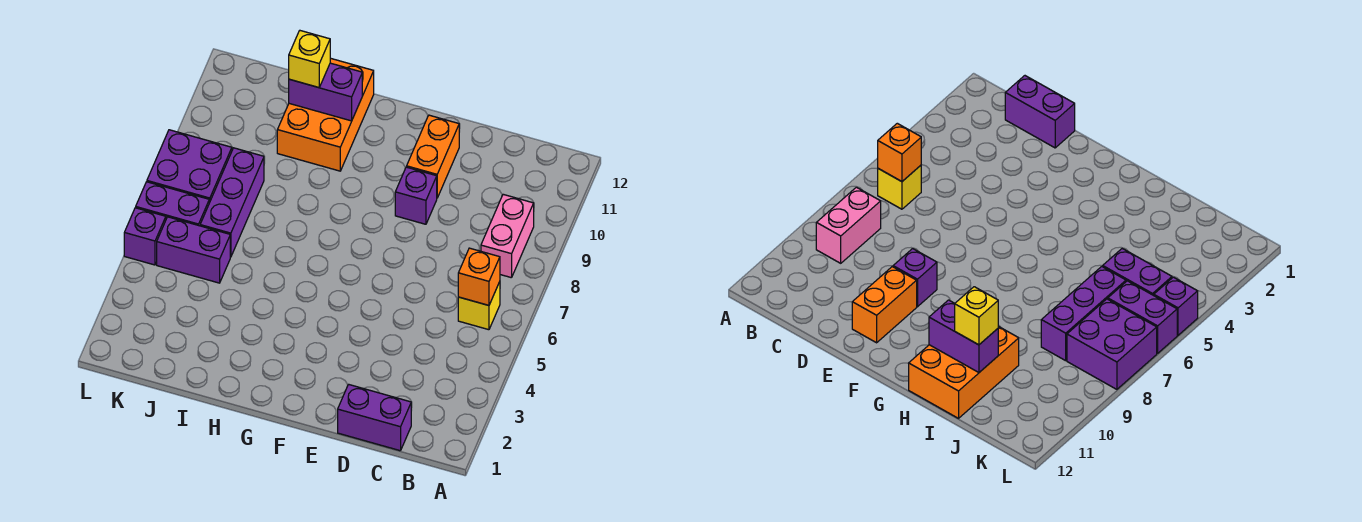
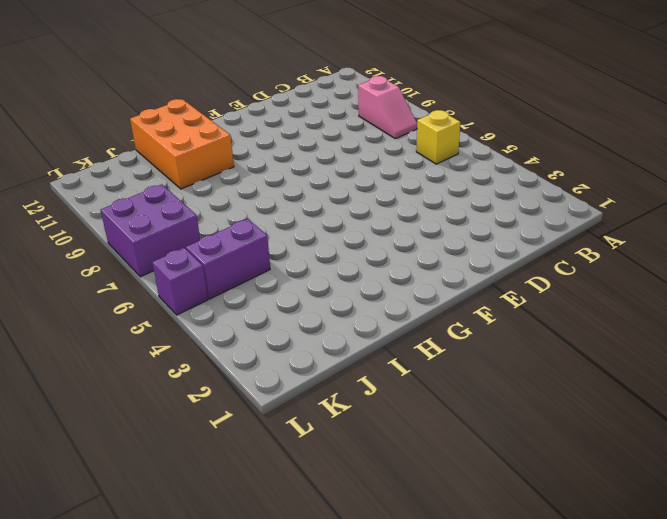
pink 1x2 slope [358,76,417,139] -> pink 1x2 brick [481,194,534,278]
none -> purple 1x2 brick [338,384,411,451]
none -> purple 1x1 brick [395,167,437,224]
none -> orange 1x2 brick [407,115,459,198]

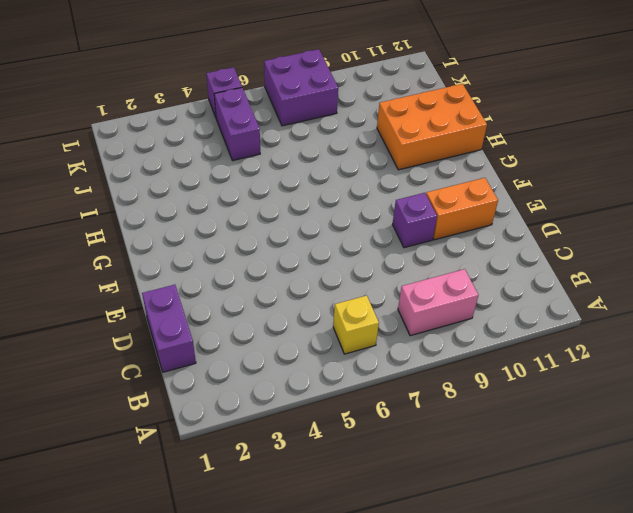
none -> purple 1x3 brick [200,148,264,257]
none -> purple 1x2 brick [136,182,209,226]
none -> orange 1x1 brick [458,248,500,305]

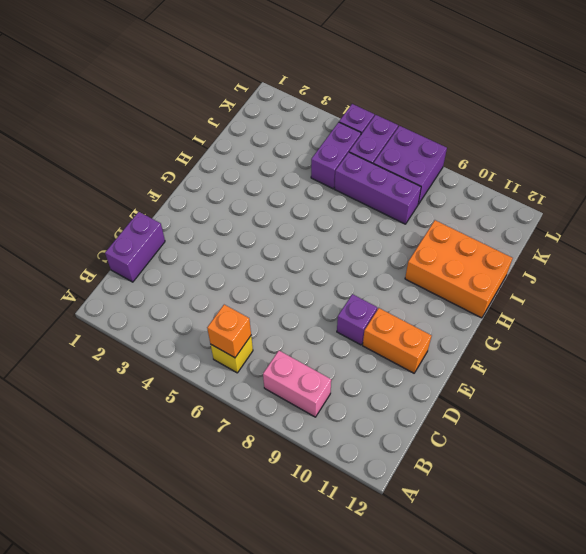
none -> purple 1x2 brick [289,63,362,121]
none -> yellow 1x1 brick [289,31,330,87]

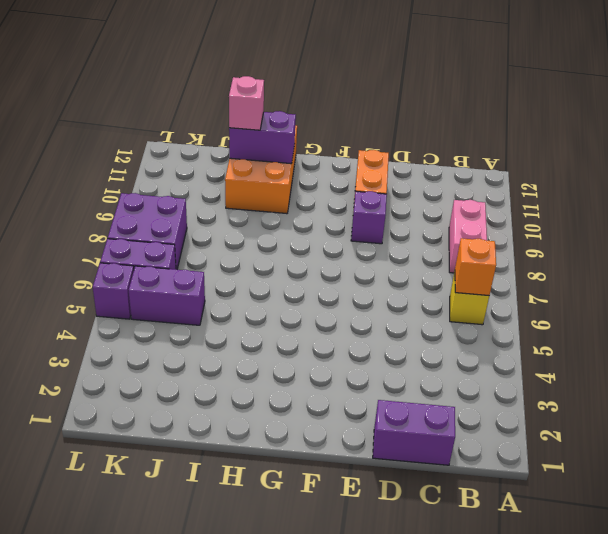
pink 1x1 brick [229,76,264,130] -> yellow 1x1 brick [289,31,330,87]
none -> purple 1x3 brick [200,148,264,257]

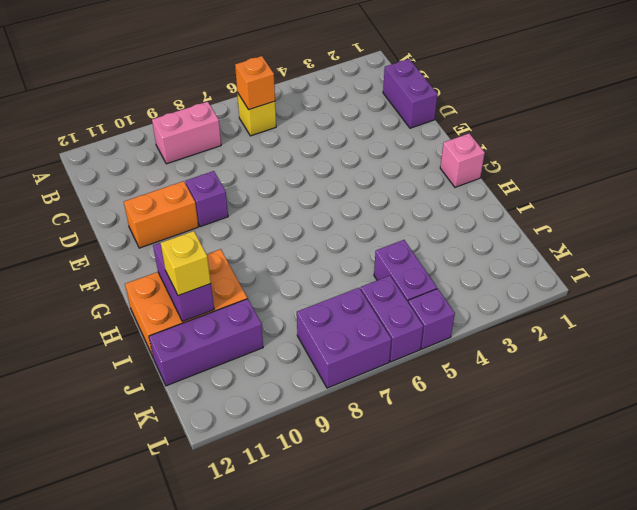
pink 1x1 brick [440,134,485,187] -> none
purple 1x3 brick [149,299,263,386] -> purple 1x3 brick moved to [200,148,264,257]

